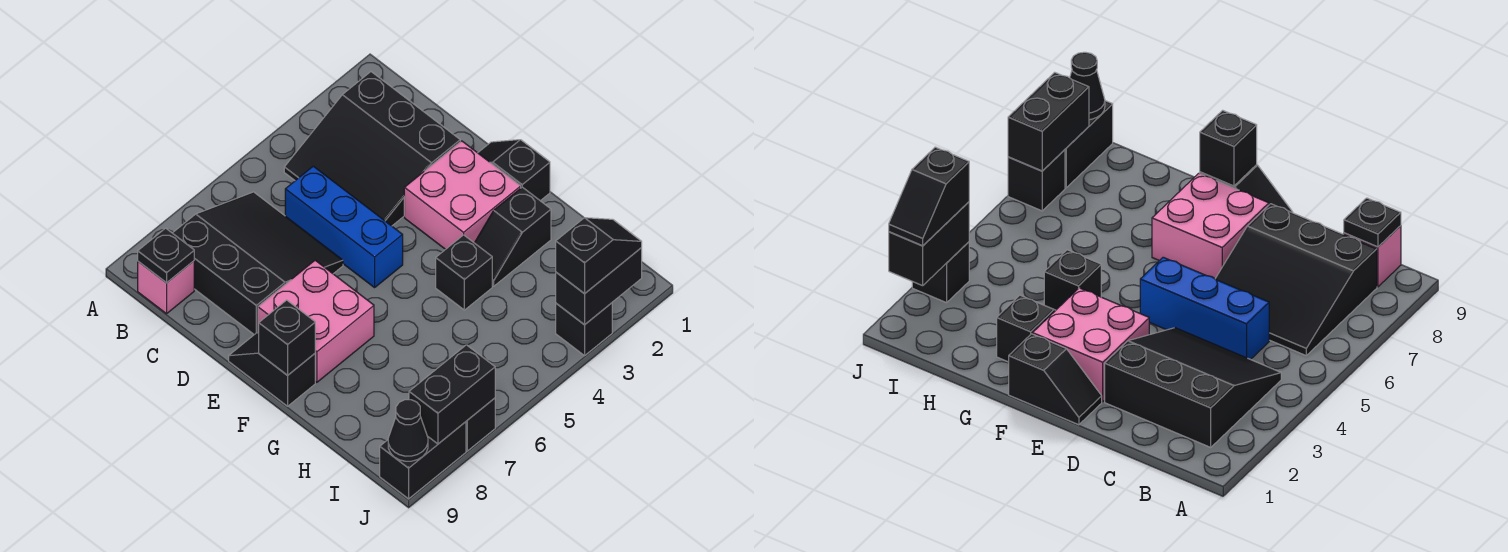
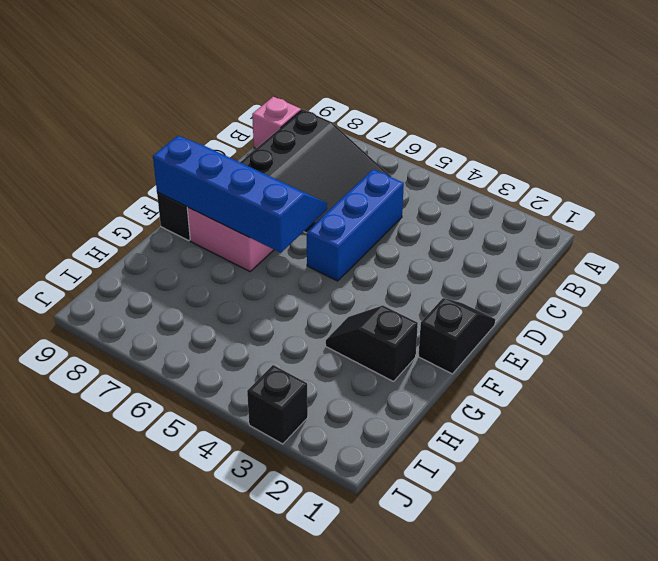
blue 2x4 slope [153,136,327,253] -> black 1x1 brick [259,300,315,375]
none -> black 3x3 slope [284,72,460,226]
none -> pink 2x2 brick [404,141,521,250]
none -> black 1x1 brick [436,235,492,310]

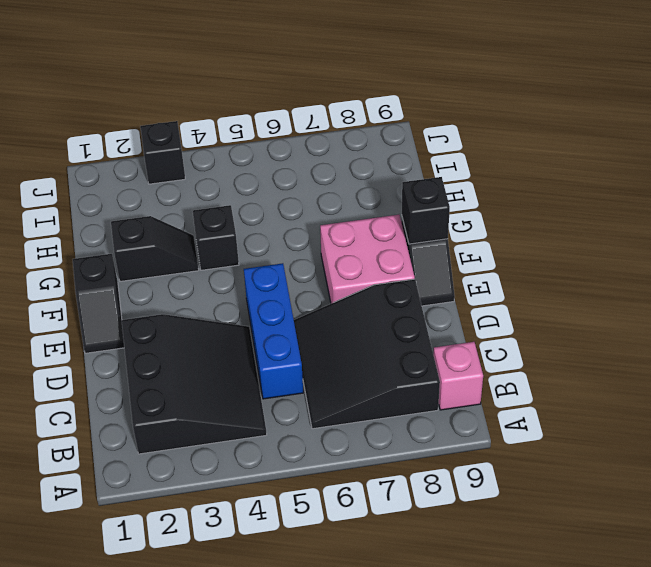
none -> pink 2x2 brick [404,141,521,250]
none -> black 1x1 brick [466,398,495,451]
none -> black 1x2 brick [380,422,466,499]

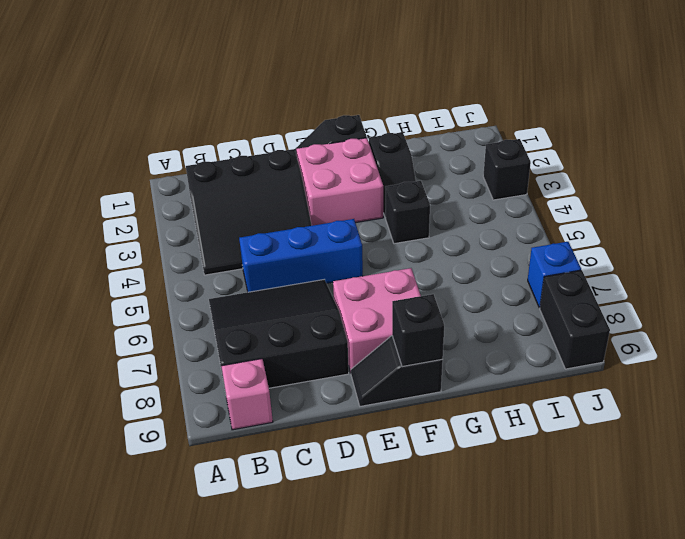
blue 1x1 brick [528,242,581,308] -> black 1x1 brick [466,398,495,451]
none -> black 1x1 plate [138,228,194,283]
none -> black 1x2 brick [556,248,642,325]
none -> black 1x2 brick [409,345,495,444]

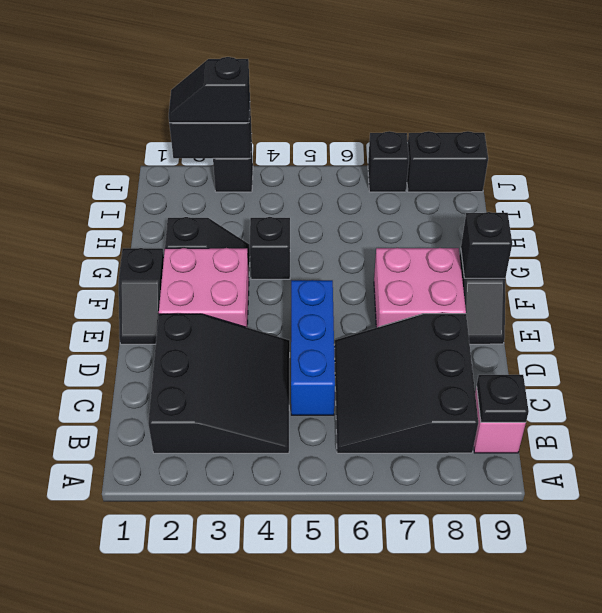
none -> black 1x2 brick [409,345,495,444]
none -> black 1x1 cone [388,400,428,461]

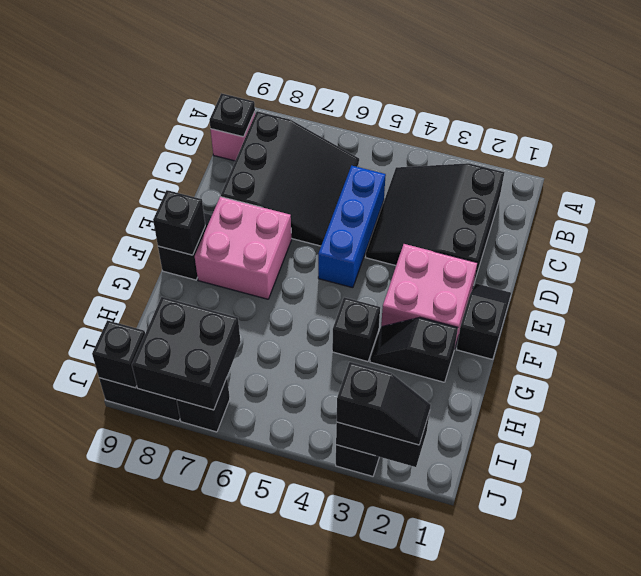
black 2x2 brick [132,297,241,410] -> black 1x2 brick [409,345,495,444]
black 1x1 brick [92,320,145,388] -> black 1x1 cone [388,400,428,461]

